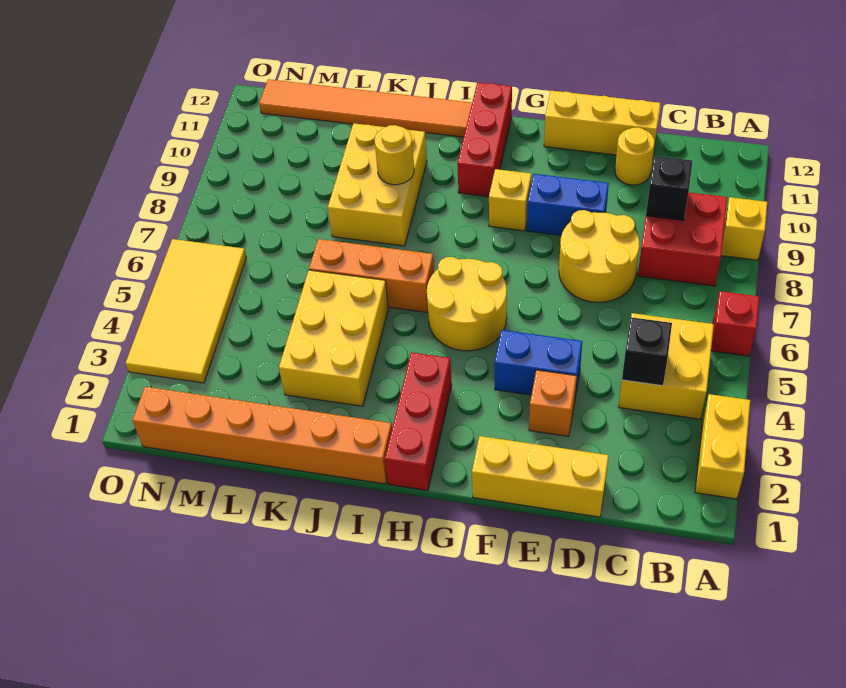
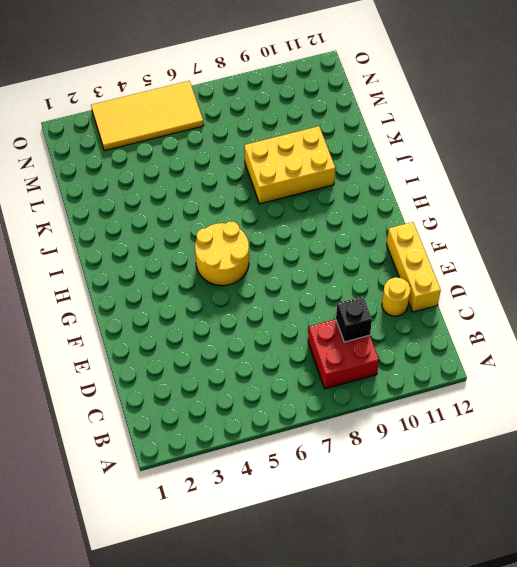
none -> yellow 1x2 brick [695,394,750,499]
none -> red 1x1 brick [711,291,759,356]
none -> yellow 1x1 brick [721,197,767,260]

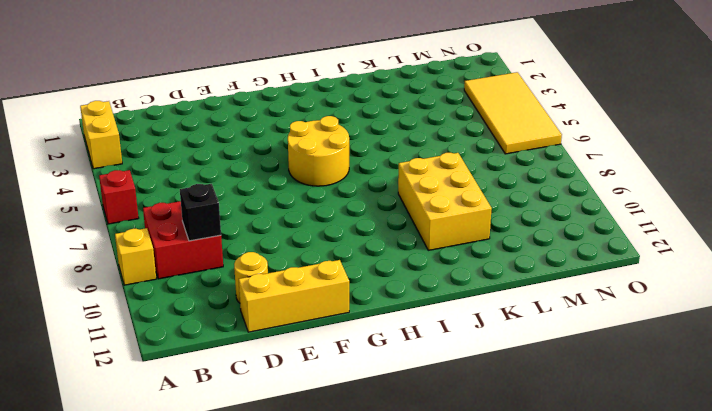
none -> yellow 2x2 brick [619,313,714,419]
none -> yellow 1x3 brick [472,436,609,517]
none -> yellow 2x2 round brick [559,210,639,302]

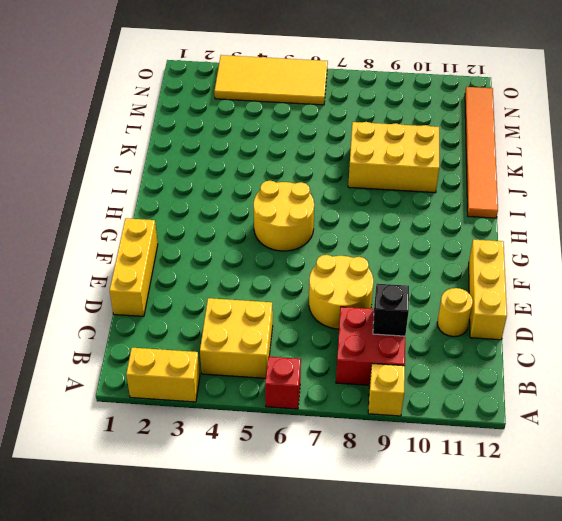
none -> orange 1x1 brick [529,370,577,436]
none -> blue 1x2 brick [494,330,582,397]
none -> blue 1x2 brick [527,174,609,235]

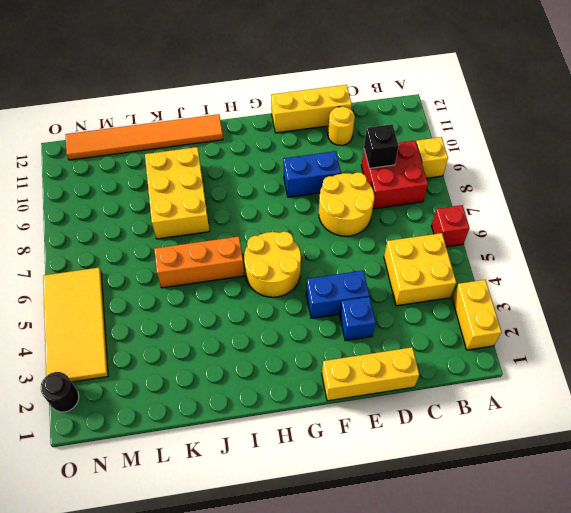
blue 1x1 brick [340,297,376,341] -> orange 1x1 brick [529,370,577,436]
black 1x1 round brick [41,372,79,412] -> none
none -> yellow 1x1 brick [489,169,531,231]
none -> red 1x3 brick [385,352,452,491]
none -> red 1x3 brick [457,82,512,197]

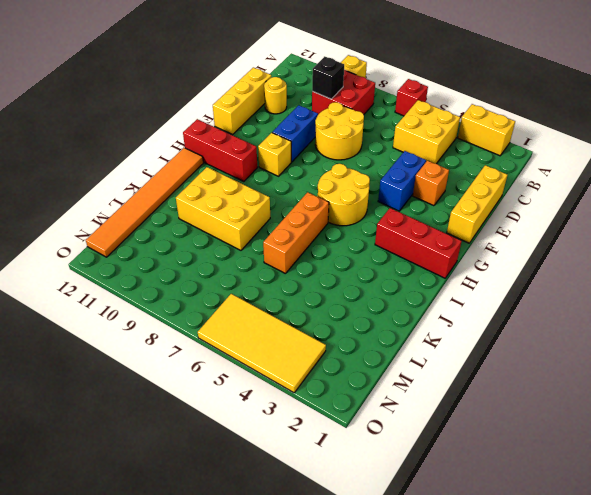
none -> orange 1x6 brick [133,387,392,484]
none -> yellow 2x3 brick [279,270,388,406]
none -> black 1x1 brick [622,317,672,386]

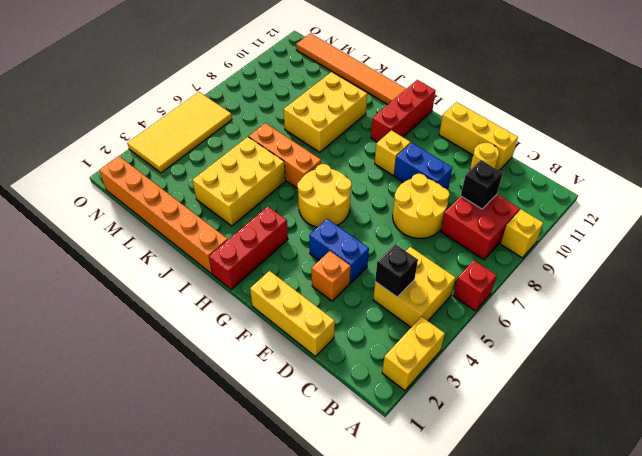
none -> yellow 1x1 round brick [375,125,414,185]

